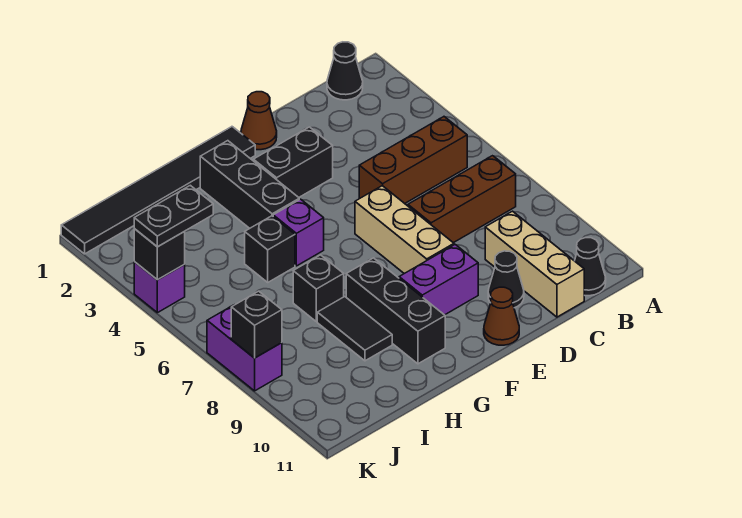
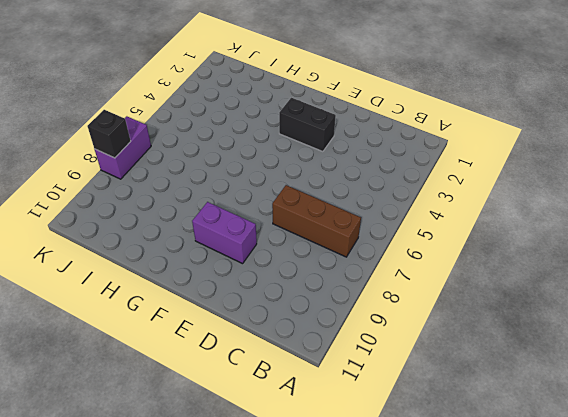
none -> black 1x1 cone [327,42,363,100]
none -> brown 1x3 brick [359,117,467,203]
none -> black 1x1 cone [575,238,606,296]

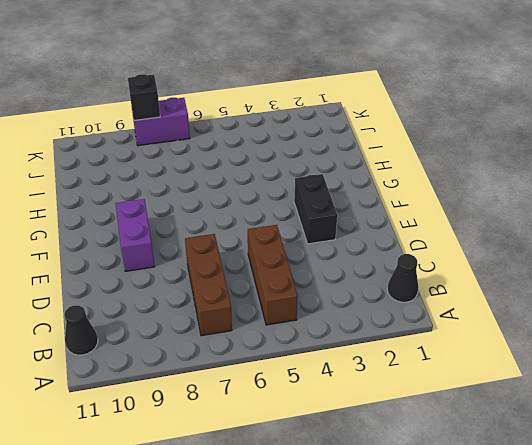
none -> tan 1x3 brick [485,211,584,317]
none -> black 1x1 cone [488,251,524,308]
none -> brown 1x1 cone [241,92,277,150]

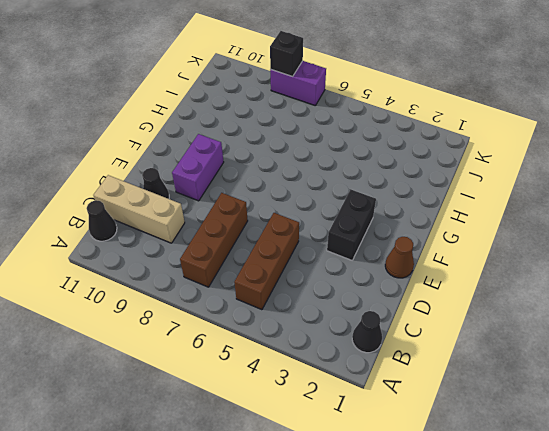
none -> tan 1x3 brick [355,186,454,274]
none -> brown 1x1 cone [484,287,519,345]
none -> black 1x6 tile [61,127,255,254]

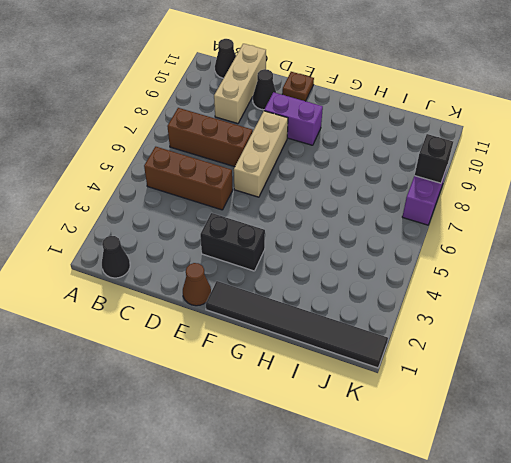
brown 1x1 plate [282,72,314,101] -> brown 1x1 cone [484,287,519,345]
none -> black 1x3 brick [200,141,299,228]
none -> purple 1x1 brick [273,199,324,266]
none -> black 1x3 brick [346,258,445,364]

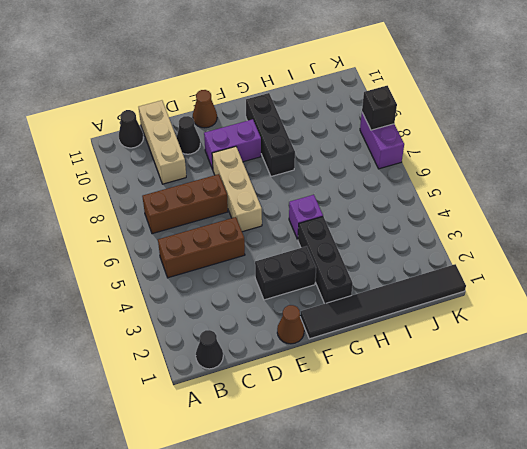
none -> black 1x1 brick [245,216,295,282]
none -> black 1x1 brick [293,255,344,322]
none -> black 1x2 tile [317,297,392,361]

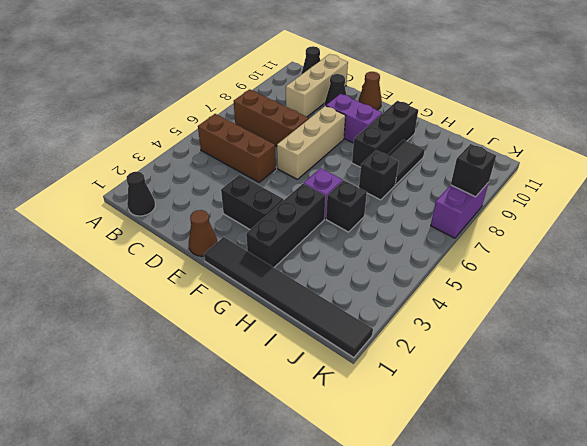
none -> purple 1x1 brick [134,262,185,313]
none -> black 1x1 brick [134,229,185,280]
none -> black 1x2 plate [134,185,213,247]

